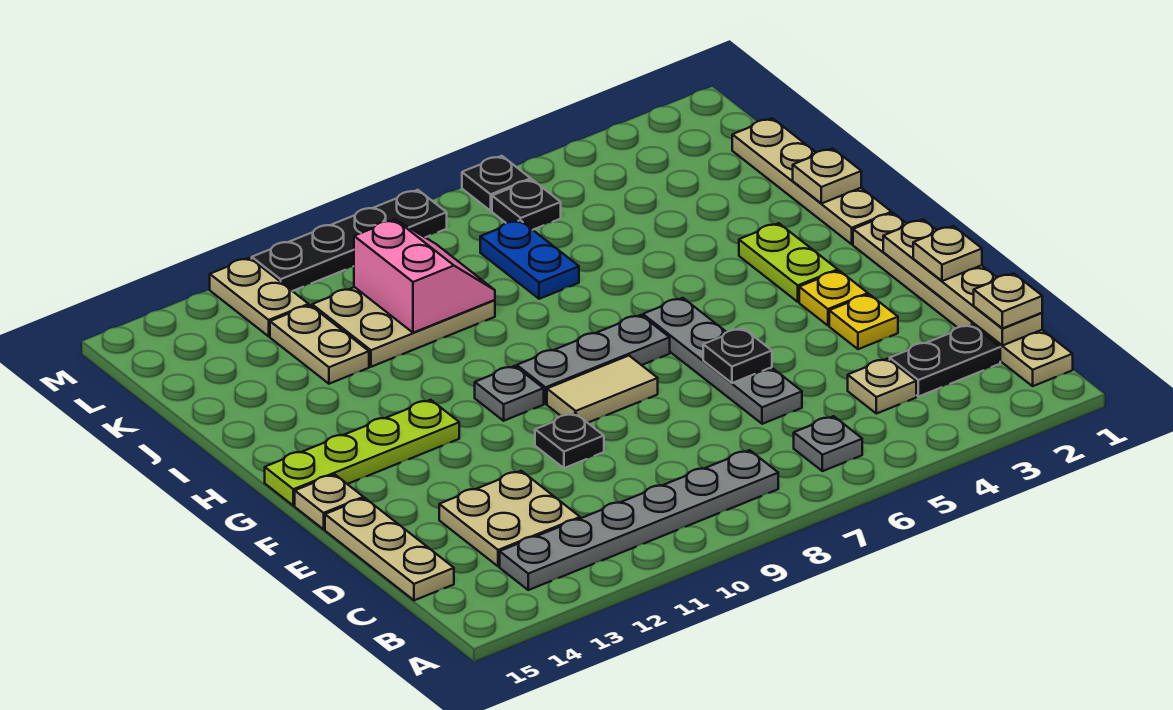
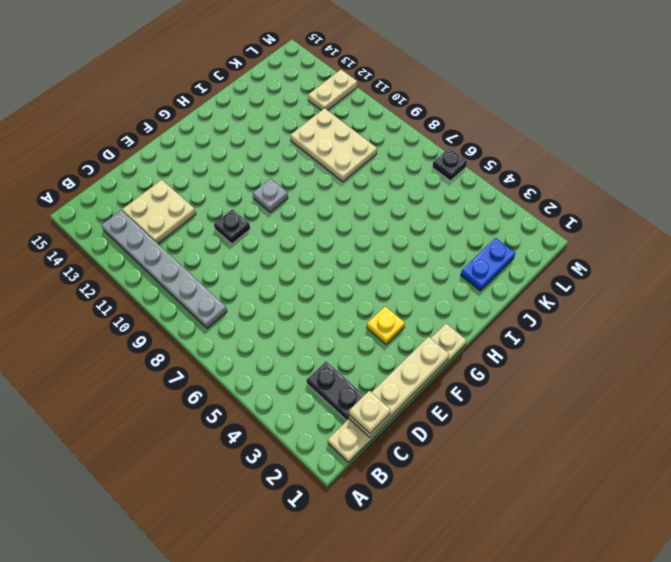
blue 1x2 plate [461,238,515,291] -> blue 1x2 plate moved to [480,220,579,299]
none -> grey 1x1 plate [794,416,862,471]
none -> tan 1x1 plate [848,359,916,414]
none -> tan 1x3 plate [325,498,454,600]
none -> grey 1x4 plate [643,298,802,424]

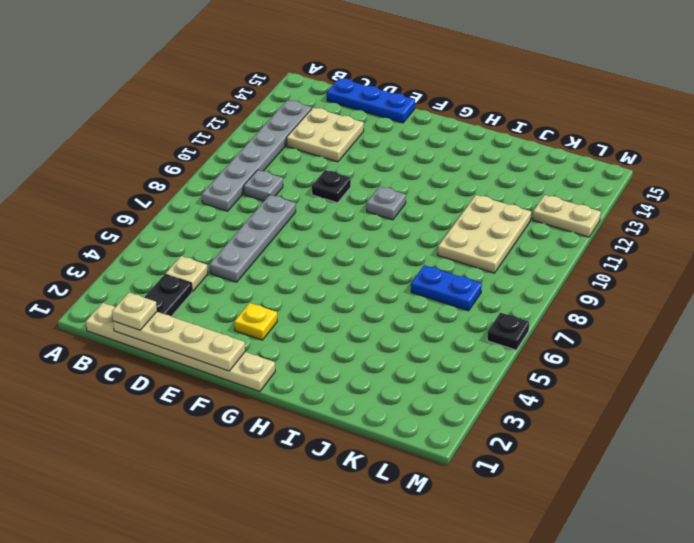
grey 1x1 plate [244,170,283,201] -> grey 1x1 plate moved to [794,416,862,471]
blue 1x3 plate [327,78,415,123] -> tan 1x3 plate [325,498,454,600]
grey 1x4 plate [209,195,296,282] -> grey 1x4 plate turned to [643,298,802,424]
none -> yellow 1x1 plate [829,294,898,349]
none -> tan 1x2 tile [547,356,658,423]
none -> tan 1x1 plate [295,474,364,529]
none -> lime 1x2 plate [739,223,838,302]

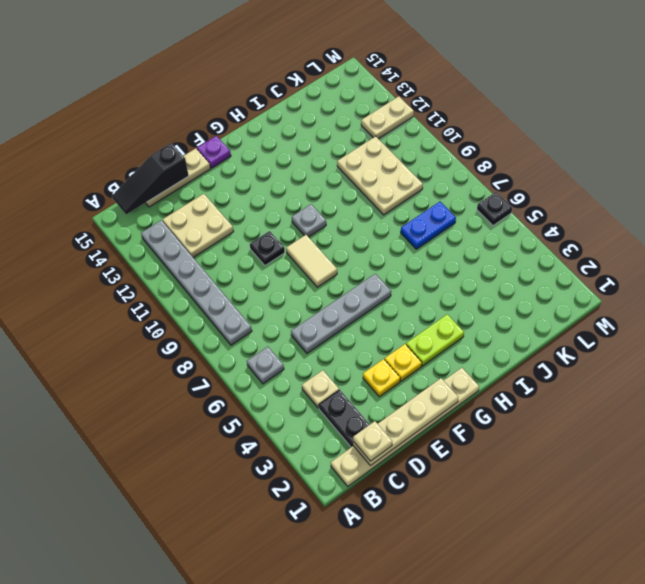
black 1x3 slope [112,143,189,215] -> none
purple 1x1 plate [197,136,231,168] -> tan 1x1 plate [295,474,364,529]
none -> grey 1x3 plate [517,315,670,404]
none -> lime 1x4 plate [265,400,459,506]
none -> tan 1x4 plate [732,118,892,244]
none -> tan 1x2 plate [270,305,369,384]

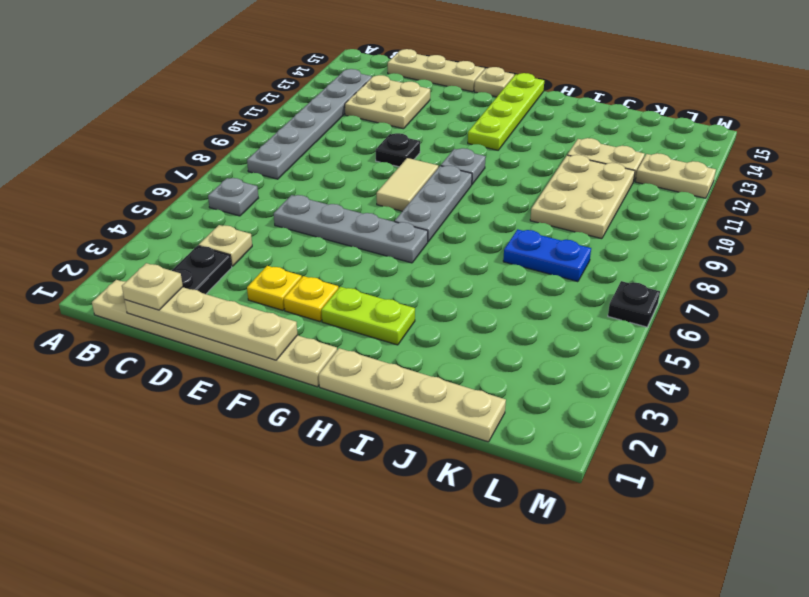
none -> black 1x1 plate [492,180,561,230]
none -> black 1x4 plate [252,190,447,291]
none -> black 1x1 plate [703,328,772,383]
none -> tan 1x1 plate [793,149,861,204]

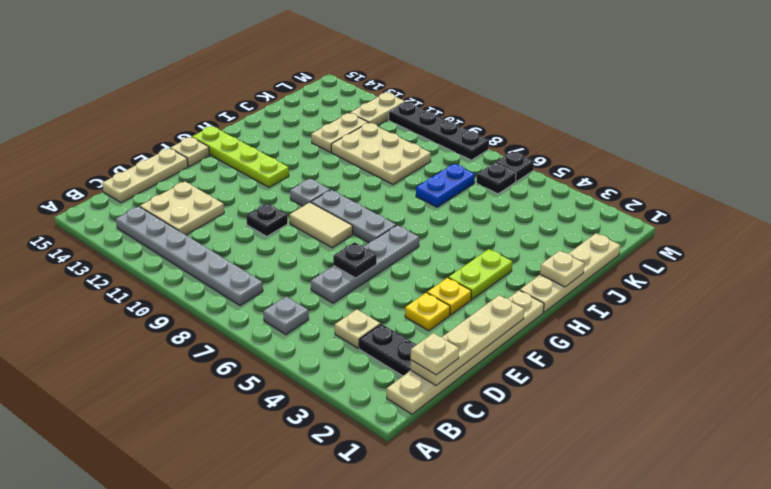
none -> pink 2x2 slope [354,220,495,333]
none -> tan 1x1 plate [913,226,982,281]

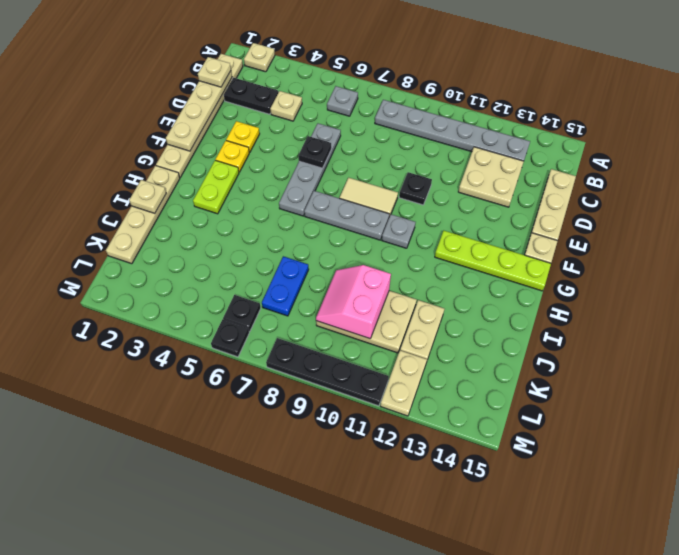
tan 1x1 plate [244,43,275,72] -> tan 1x1 plate moved to [913,226,982,281]

